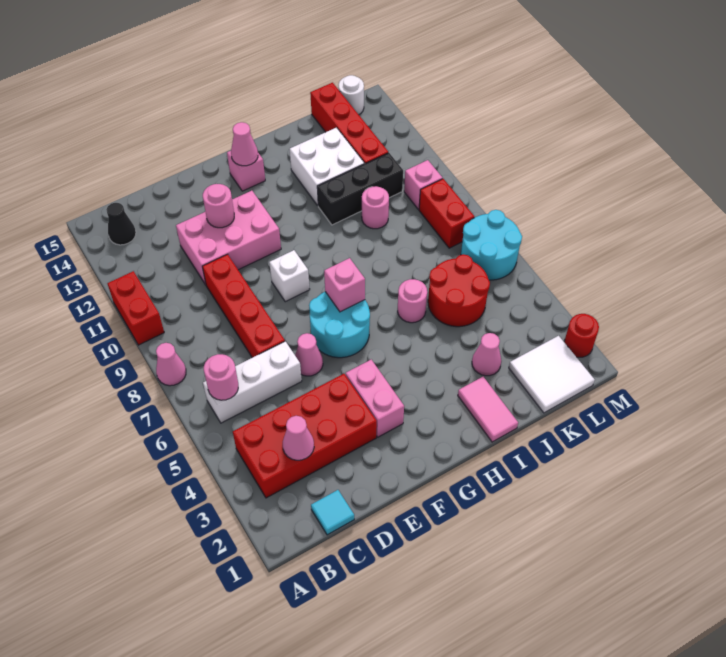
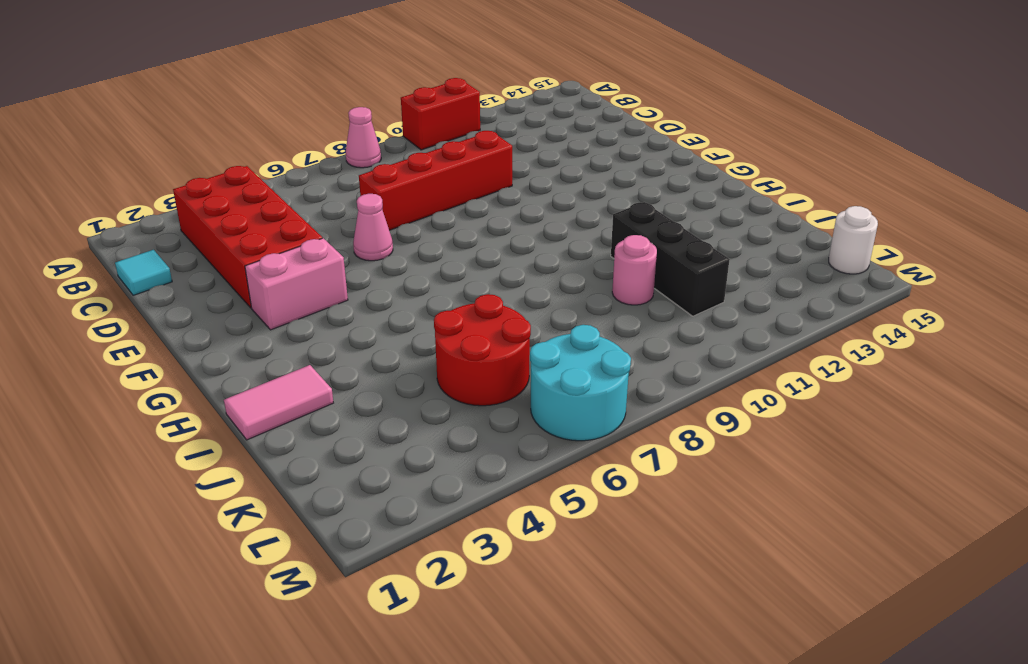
none -> white 1x3 brick [203,341,302,423]
none -> black 1x1 cone [106,203,136,245]
none -> pink 2x3 brick [176,191,281,285]
none -> cyan 2x2 round brick [309,292,370,358]

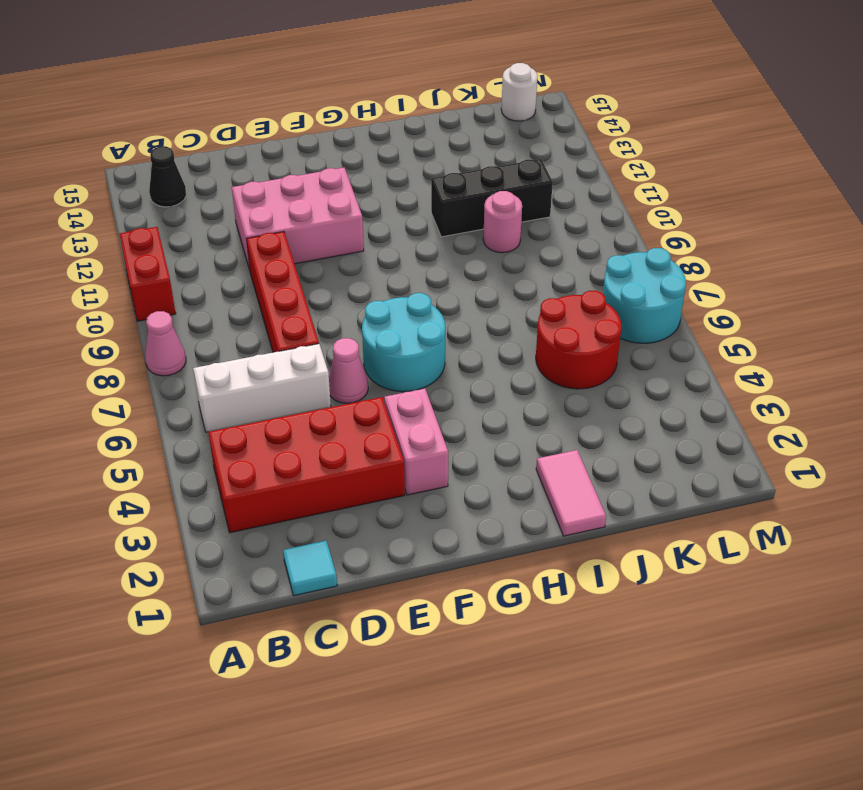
none -> white 1x1 brick [269,250,310,302]
none -> pink 1x1 brick [227,151,265,191]
none -> pink 1x1 round brick [398,279,427,323]
none -> white 2x2 brick [290,128,364,206]

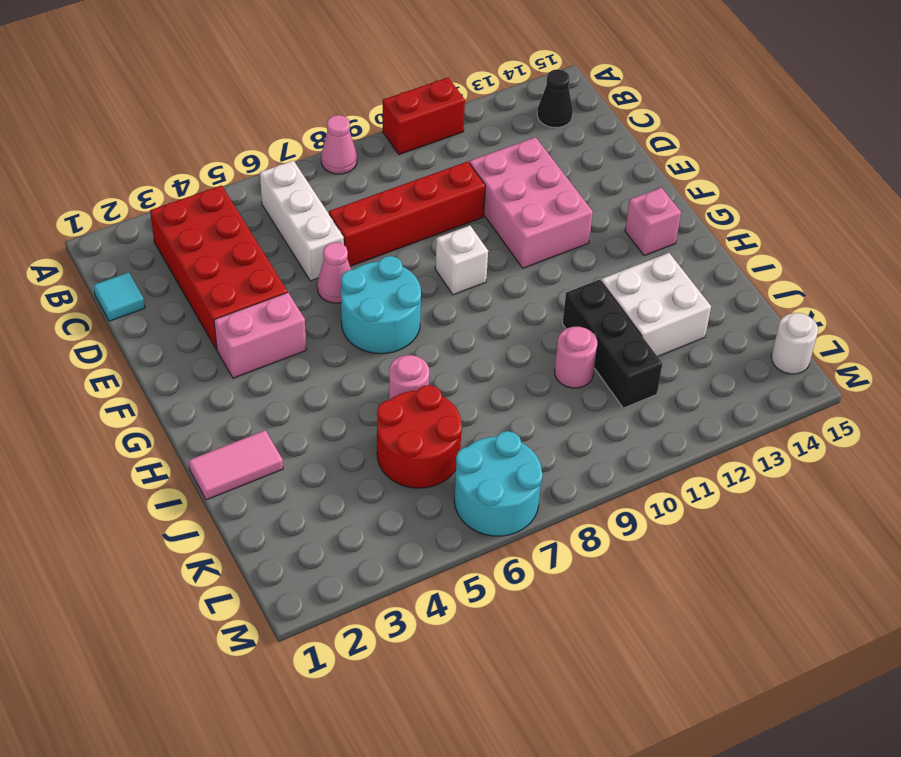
none -> pink 1x1 cone [472,333,501,376]
none -> white 2x2 tile [509,336,595,413]
none -> red 1x4 brick [310,83,388,164]
none -> red 1x2 brick [419,179,474,248]

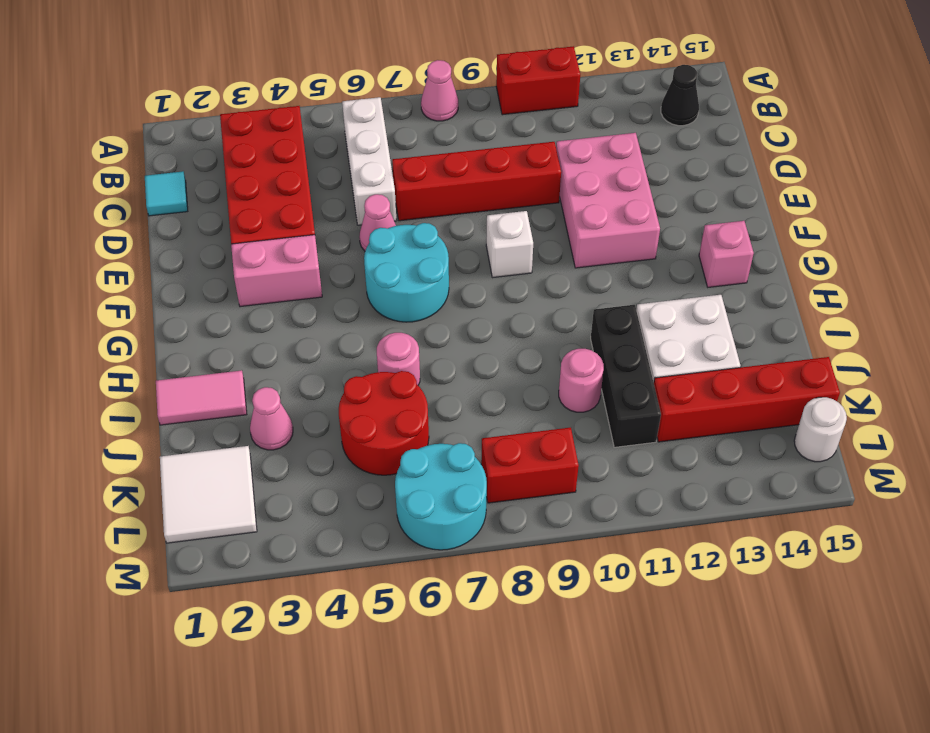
none -> pink 1x1 brick [404,160,443,210]
none -> red 1x1 round brick [564,314,599,357]
none -> pink 1x1 round brick [204,354,238,400]
none -> pink 1x1 cone [283,416,314,460]

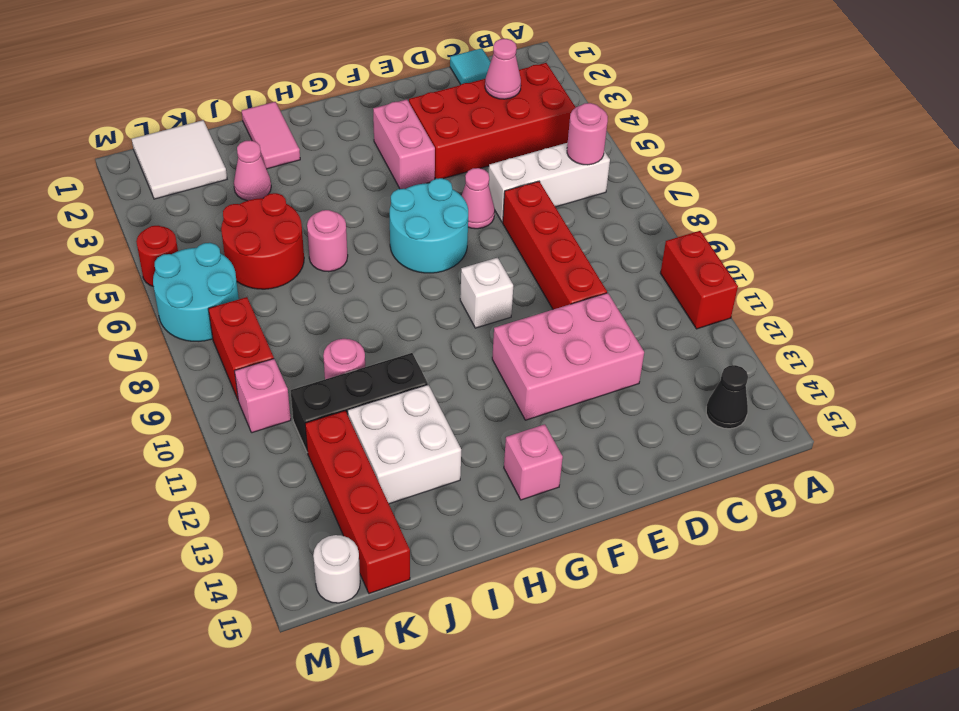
red 1x1 round brick [136,226,178,286] -> red 1x1 round brick moved to [564,314,599,357]
none -> pink 1x1 cone [156,343,186,386]
none -> pink 1x1 round brick [203,184,234,228]
none -> pink 1x1 brick [324,258,365,312]
none -> pink 1x1 cone [231,122,258,166]

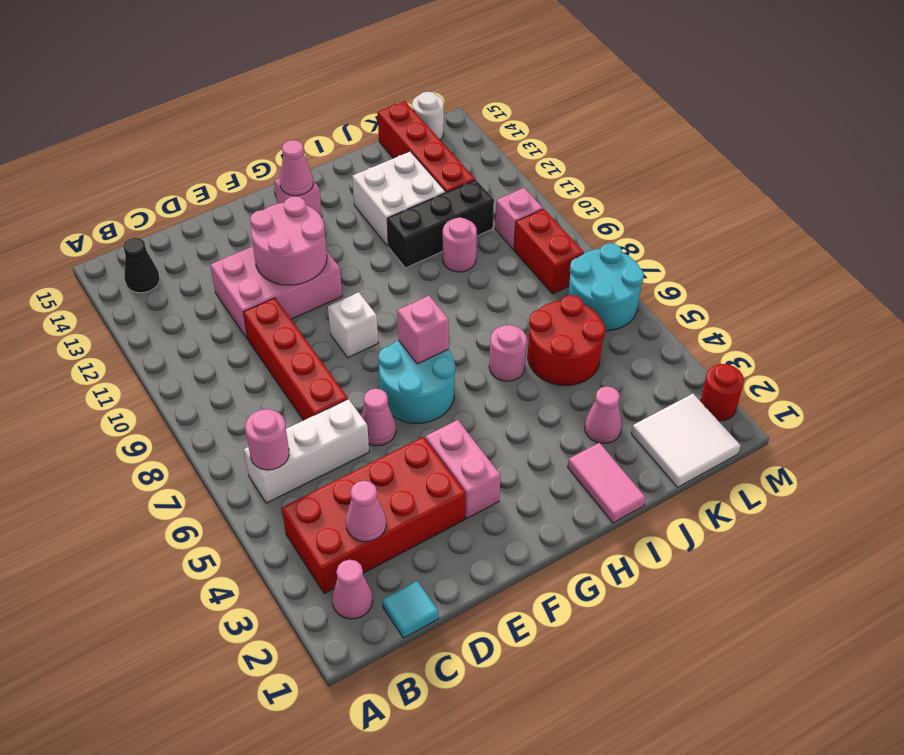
pink 1x1 cone [332,560,373,619] -> pink 1x1 cone moved to [156,343,186,386]
pink 2x2 round brick [250,196,327,285] -> pink 1x1 round brick [203,184,234,228]
none -> red 1x2 brick [107,271,164,345]

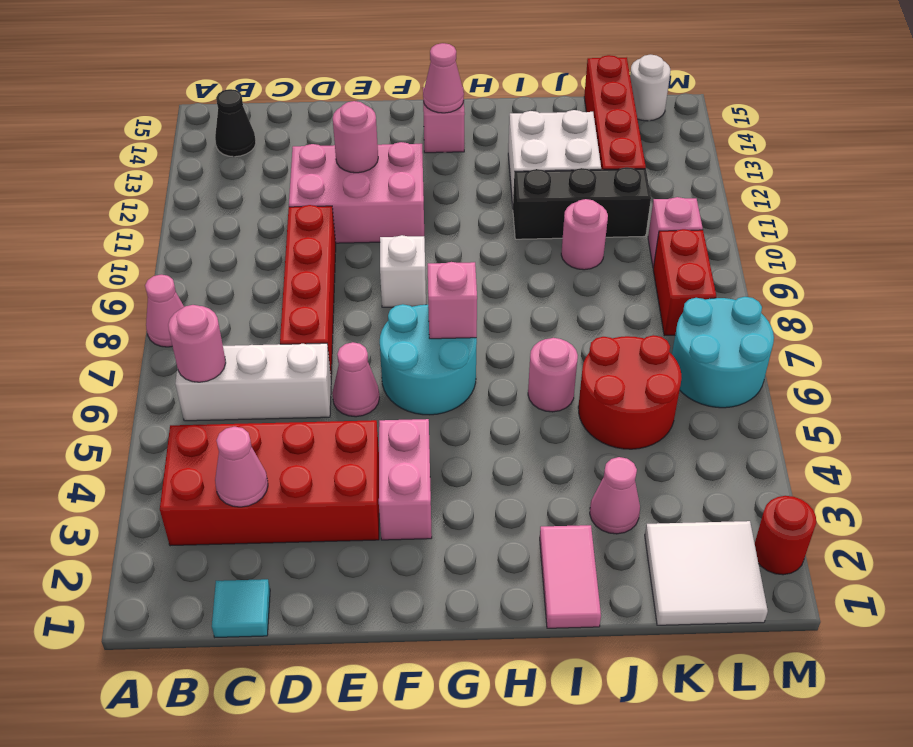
none -> red 1x2 brick [107,271,164,345]

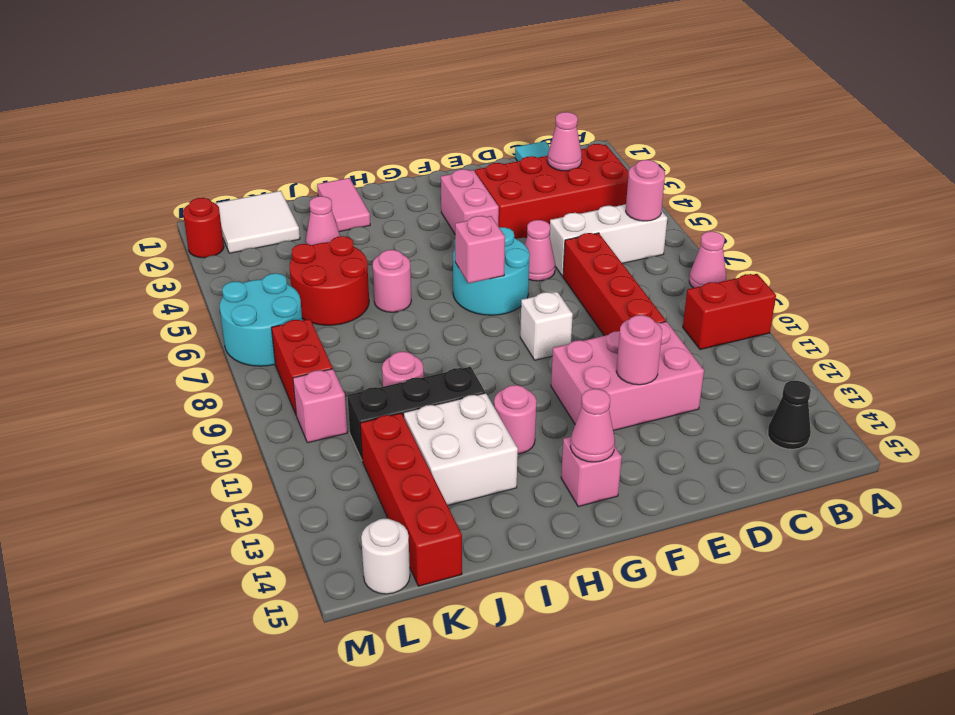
red 1x2 brick [683,274,776,350] -> red 1x2 brick turned to [107,271,164,345]
pink 1x1 round brick [494,385,537,454] -> none

